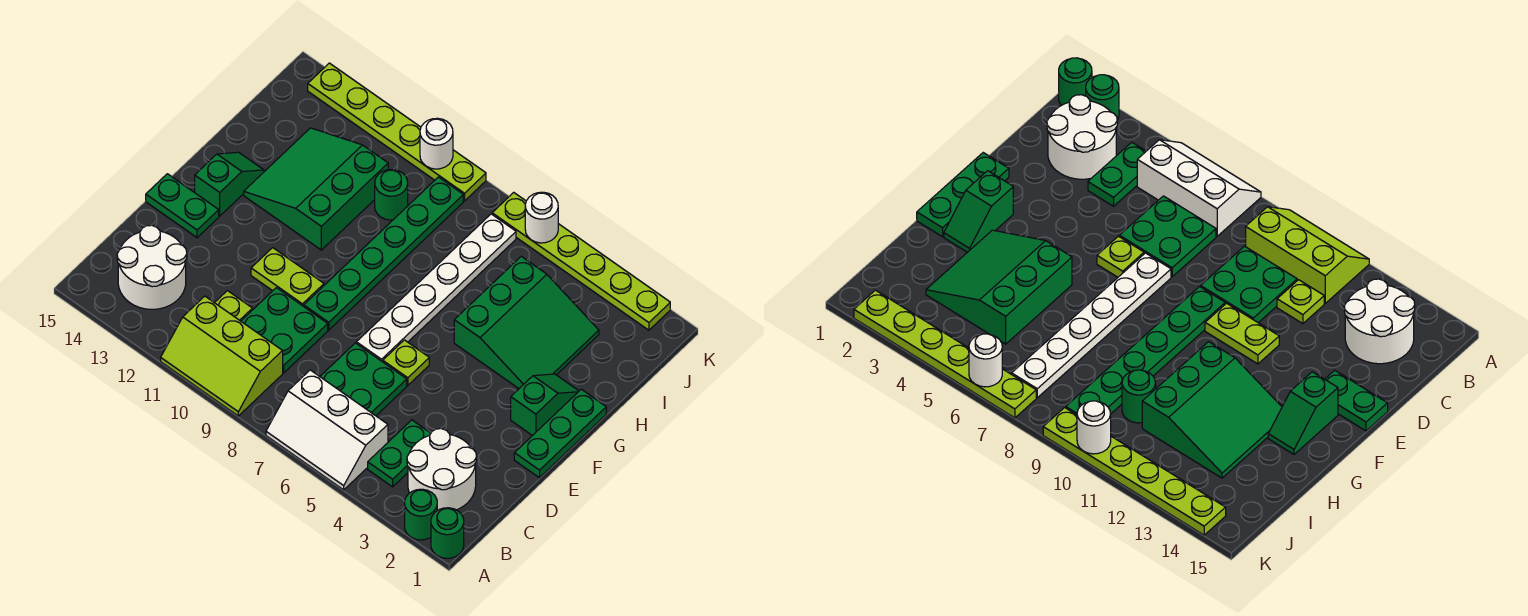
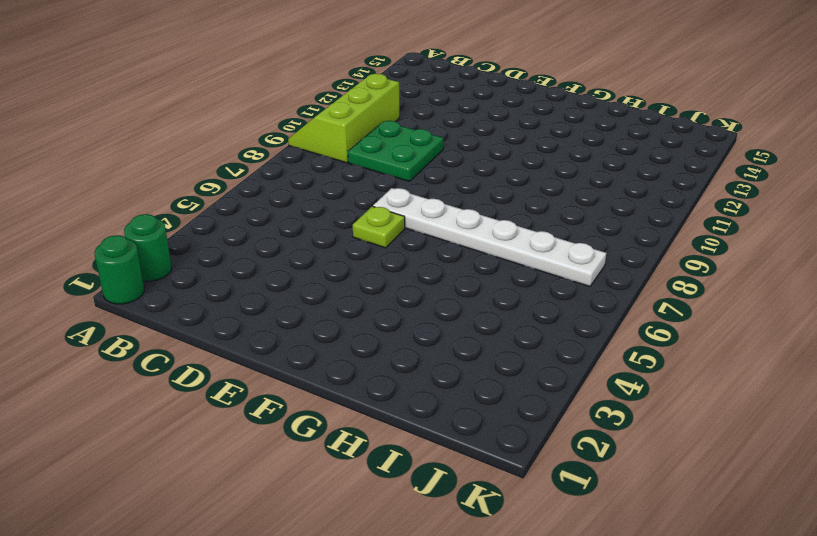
none -> white 2x3 slope [266,370,388,490]
none -> white 2x2 round brick [407,429,476,510]
none -> green 1x2 plate [368,420,431,487]

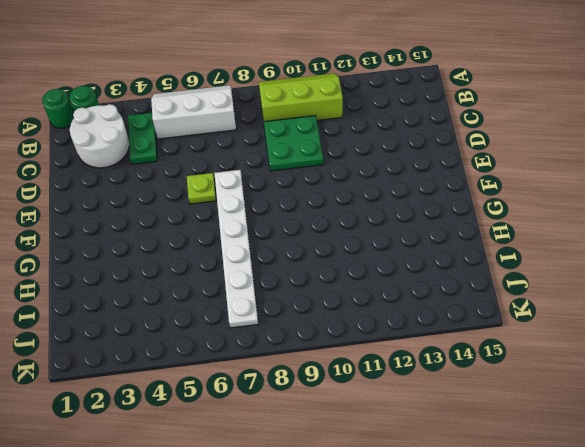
none -> white 2x2 round brick [117,225,187,309]
none -> green 2x2 plate [320,343,407,416]
none -> lime 1x1 plate [215,291,252,321]

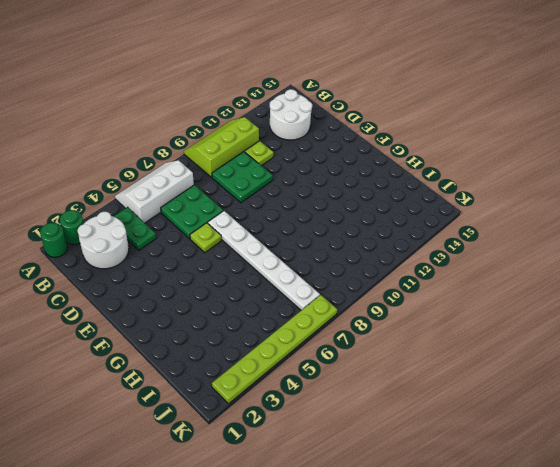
none -> green 1x3 plate [514,389,606,478]
none -> green 1x6 plate [304,177,463,330]
none -> lime 1x2 plate [251,248,324,306]

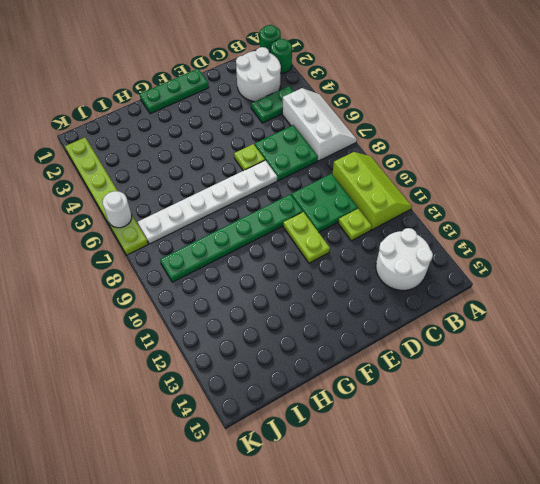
none -> green 1x2 plate [146,174,219,238]
none -> green 1x2 slope [511,374,579,436]
none -> green 1x2 slope [195,152,264,216]

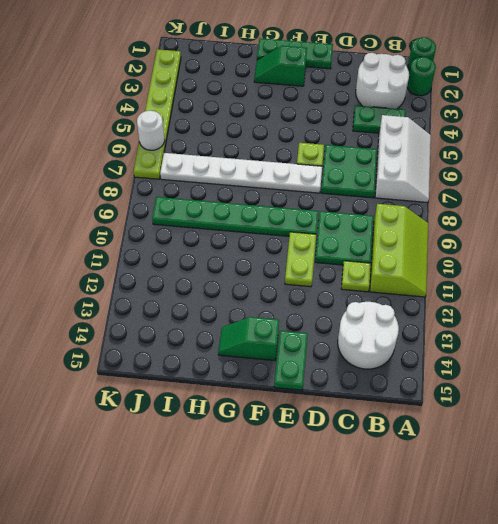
none -> green 3x3 slope [454,256,599,388]
none -> green 3x3 slope [244,128,388,250]
none -> green 1x1 round brick [375,169,408,220]

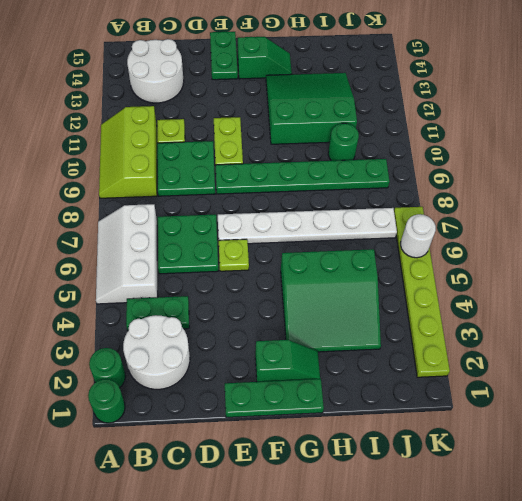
none -> lime 1x6 plate [308,63,486,201]
none -> white 1x1 round brick [420,118,453,169]

